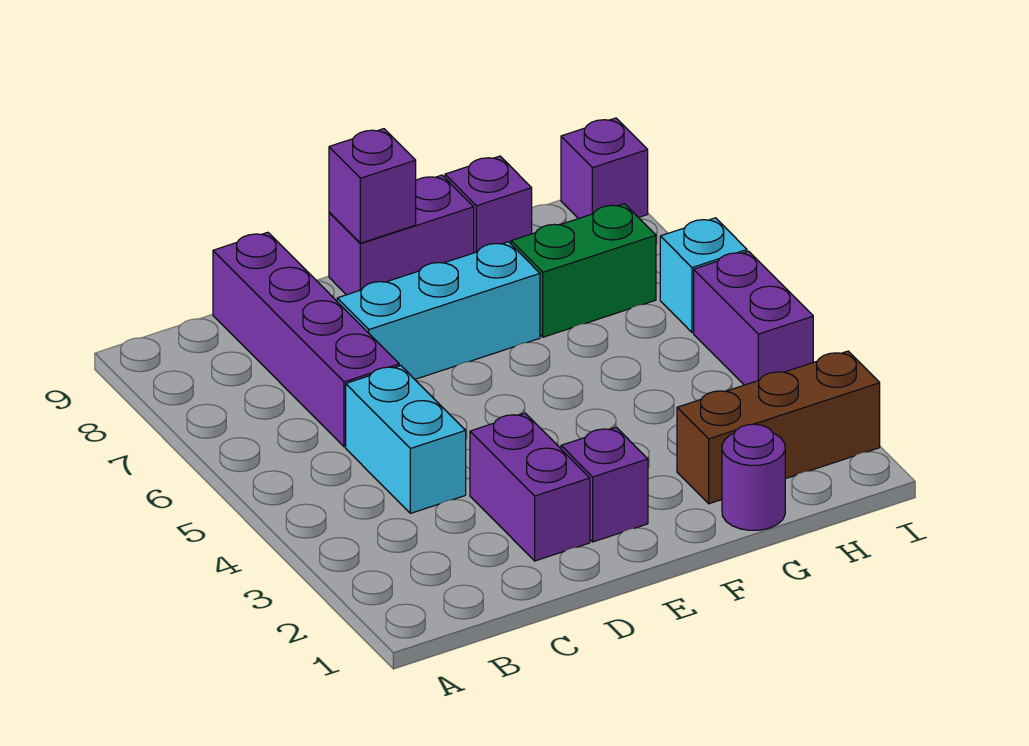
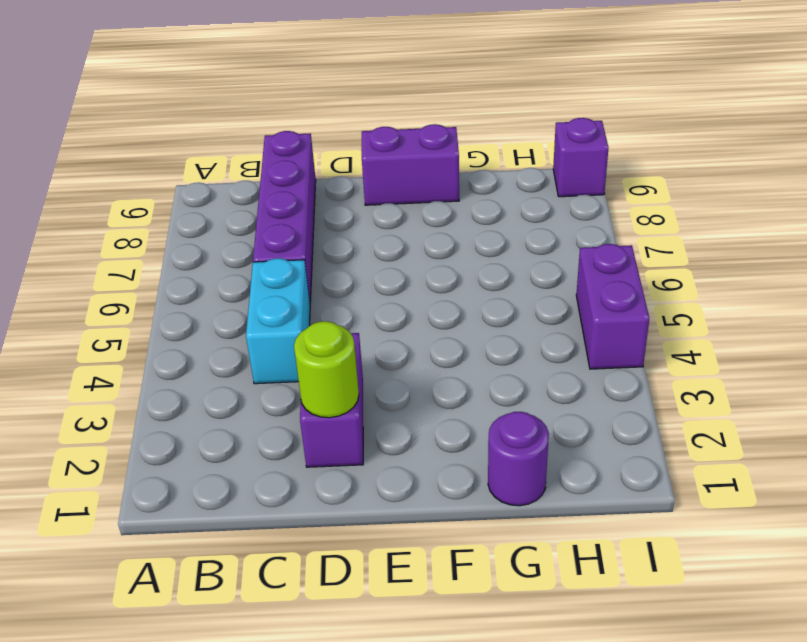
lime 1x1 round brick [294,321,359,418] -> none
none -> cyan 1x3 brick [337,242,540,379]
none -> purple 1x1 brick [561,427,648,542]
none -> brown 1x3 brick [677,351,880,504]

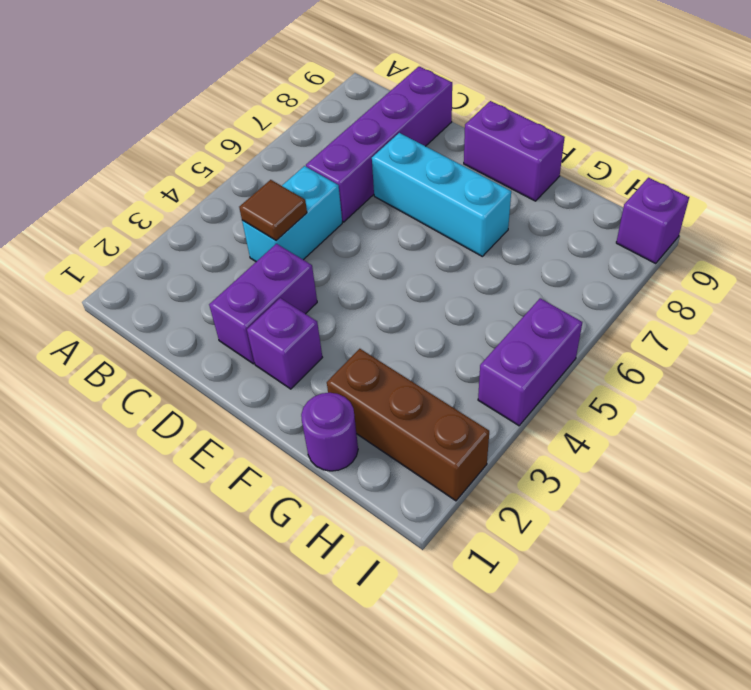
brown 1x1 tile [239,180,307,240] -> none
none -> green 1x2 brick [511,204,656,337]
none -> purple 1x1 brick [445,156,532,253]
none -> cyan 1x1 brick [660,218,747,332]

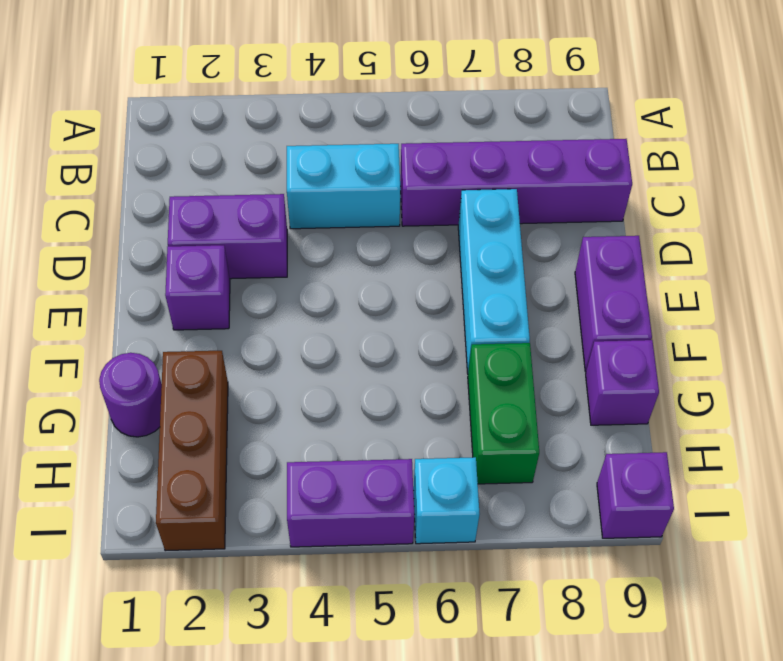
none -> purple 1x1 brick [329,129,416,243]

